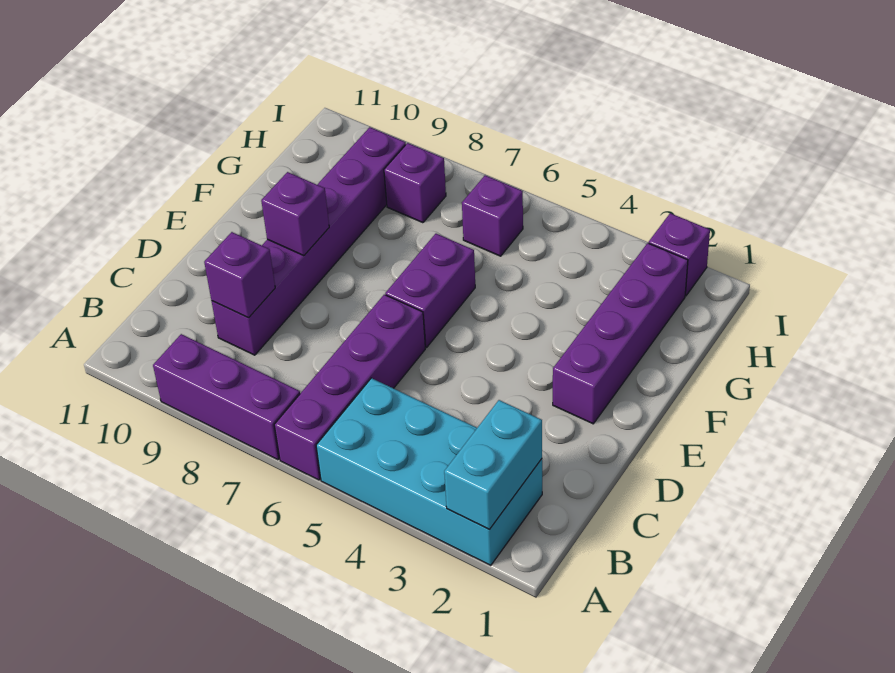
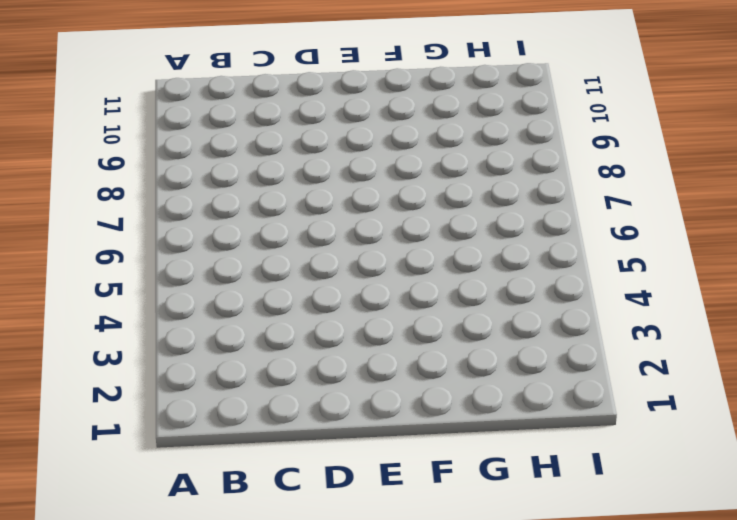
none -> cyan 2x4 brick [316,378,542,565]
none -> purple 1x4 brick [274,295,425,480]
none -> purple 1x3 brick [153,334,300,460]

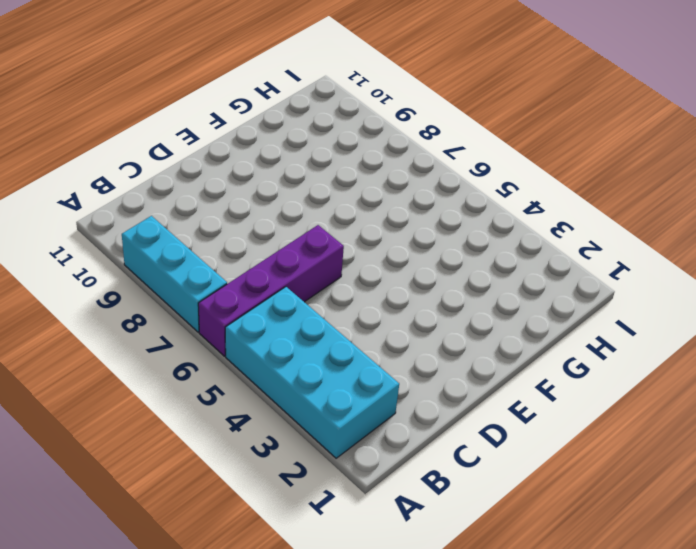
cyan 1x3 brick [122,216,227,332] -> purple 1x3 brick [153,334,300,460]
none -> purple 1x6 brick [212,127,406,355]
none -> purple 1x4 brick [553,243,688,424]
none -> purple 1x2 brick [385,234,475,347]

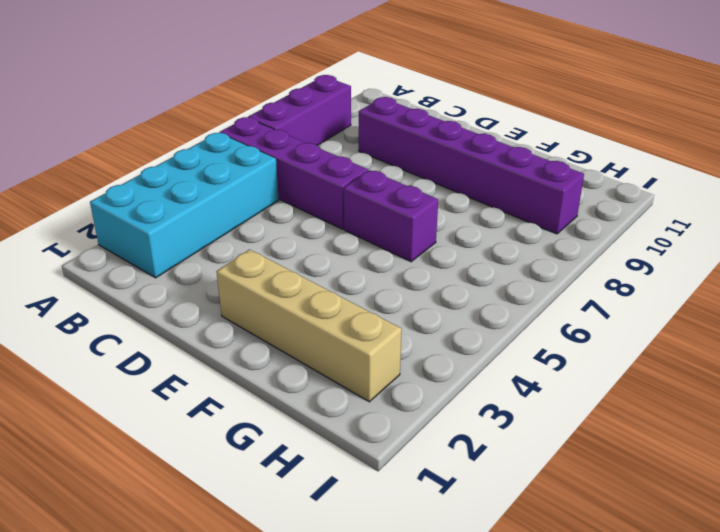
tan 1x4 brick [217,250,402,402] -> purple 1x4 brick [553,243,688,424]
none -> purple 1x1 brick [462,175,523,256]
none -> purple 1x1 brick [384,143,446,223]
none -> purple 1x1 brick [649,213,710,296]

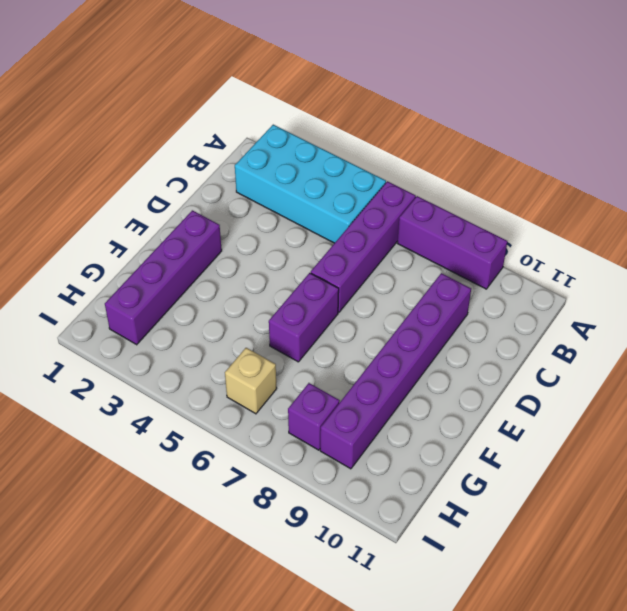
tan 1x1 brick [225,348,277,414] -> purple 1x1 brick [462,175,523,256]
none -> purple 1x1 brick [649,213,710,296]
none -> cyan 1x2 brick [444,400,542,530]
none -> purple 1x1 brick [204,232,275,318]

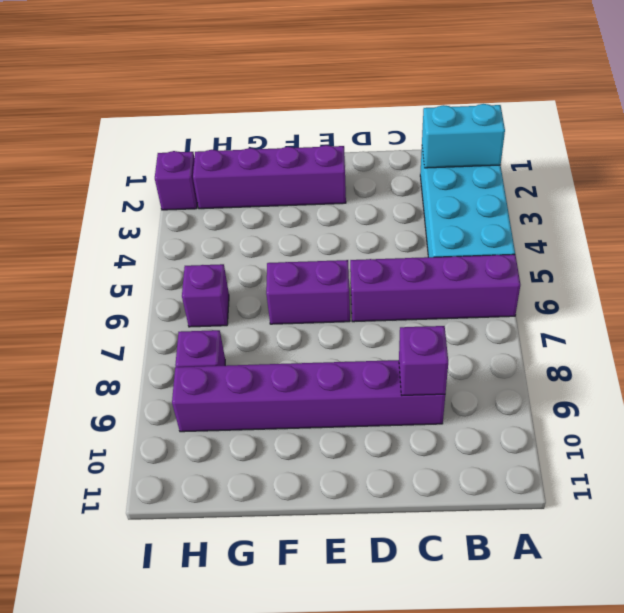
none -> purple 1x3 brick [153,334,300,460]
none -> purple 1x1 brick [261,172,329,256]

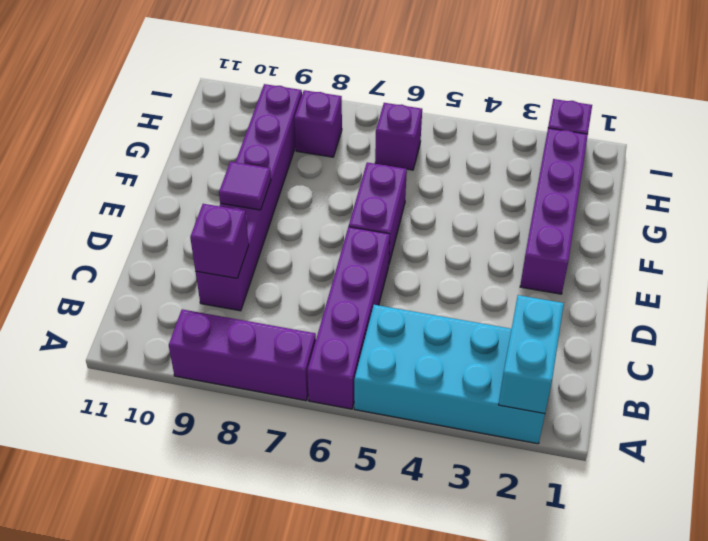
purple 1x1 tile [219,162,271,210] -> purple 1x1 brick [261,172,329,256]

